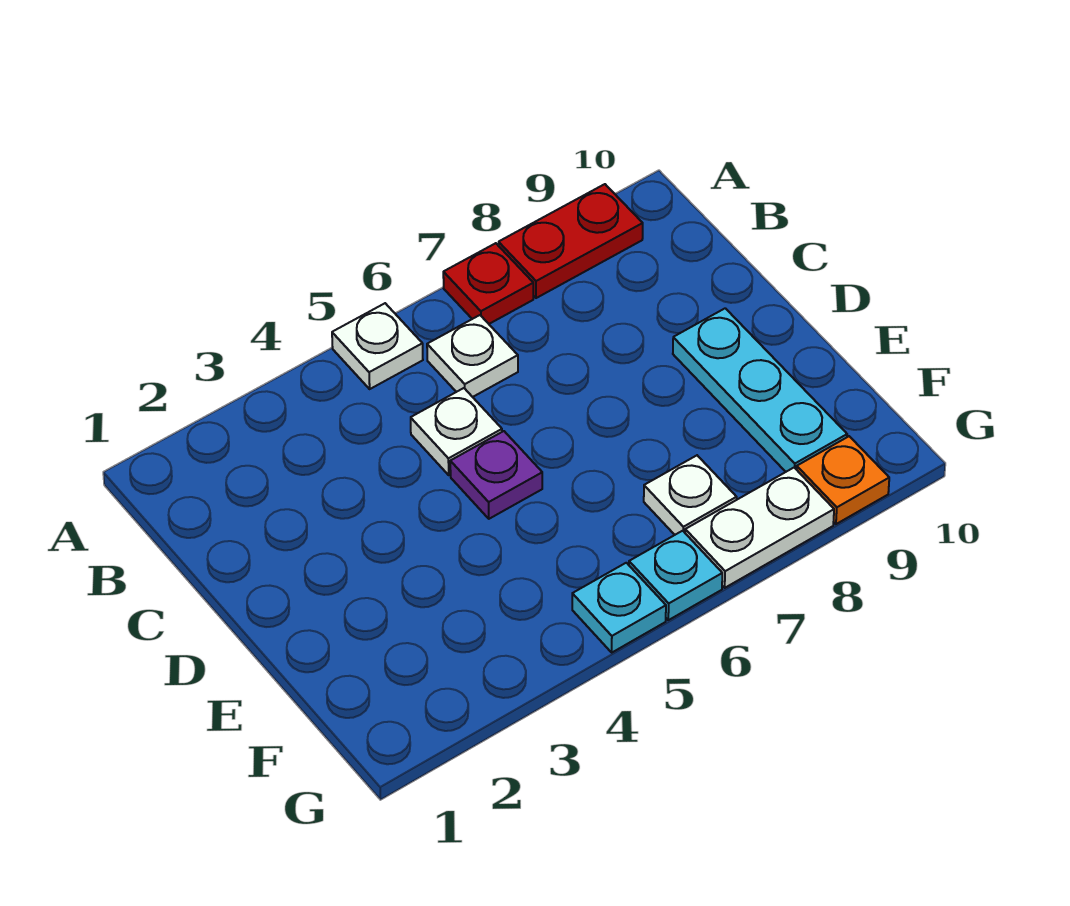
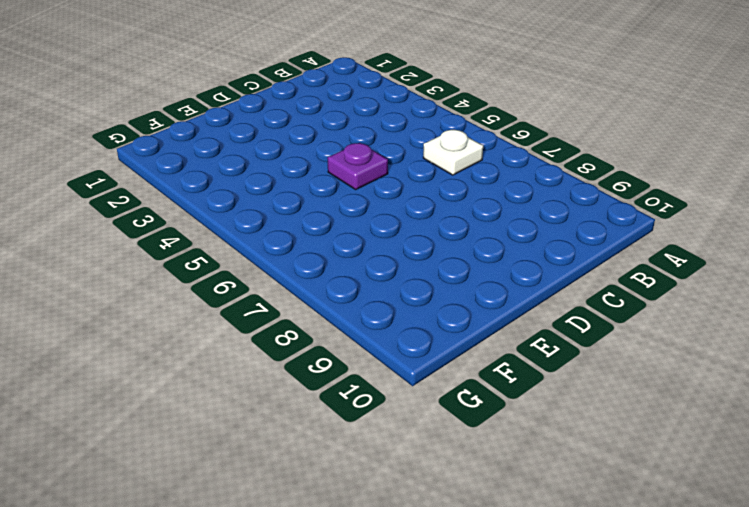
none -> white 1x1 plate [332,303,423,389]
none -> red 1x1 plate [443,243,533,324]
none -> red 1x2 plate [499,184,643,298]

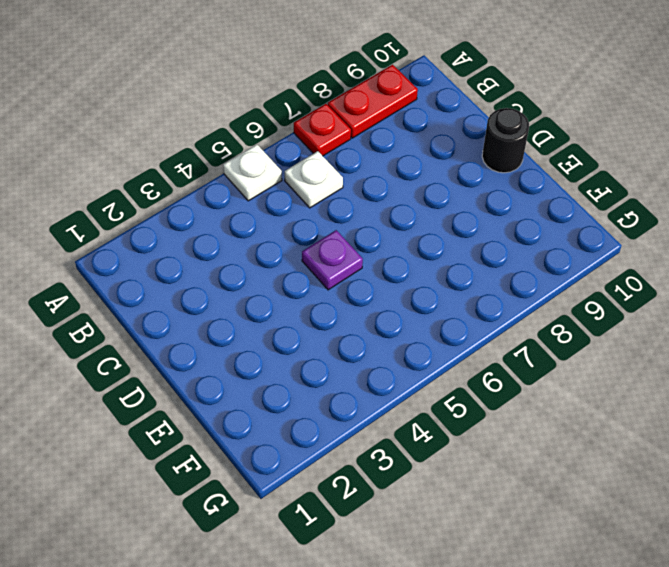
black 1x1 round brick [482,108,529,173] -> none
none -> white 1x1 plate [411,388,502,475]
none -> cyan 1x3 plate [673,308,847,472]
none -> white 1x1 plate [644,456,737,535]

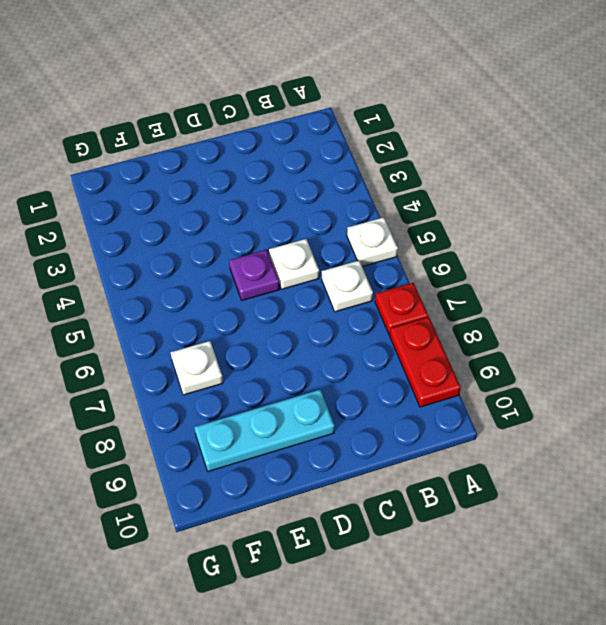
none -> cyan 1x1 plate [572,563,666,652]
none -> cyan 1x1 plate [629,531,722,620]
none -> white 1x2 plate [685,468,834,588]

